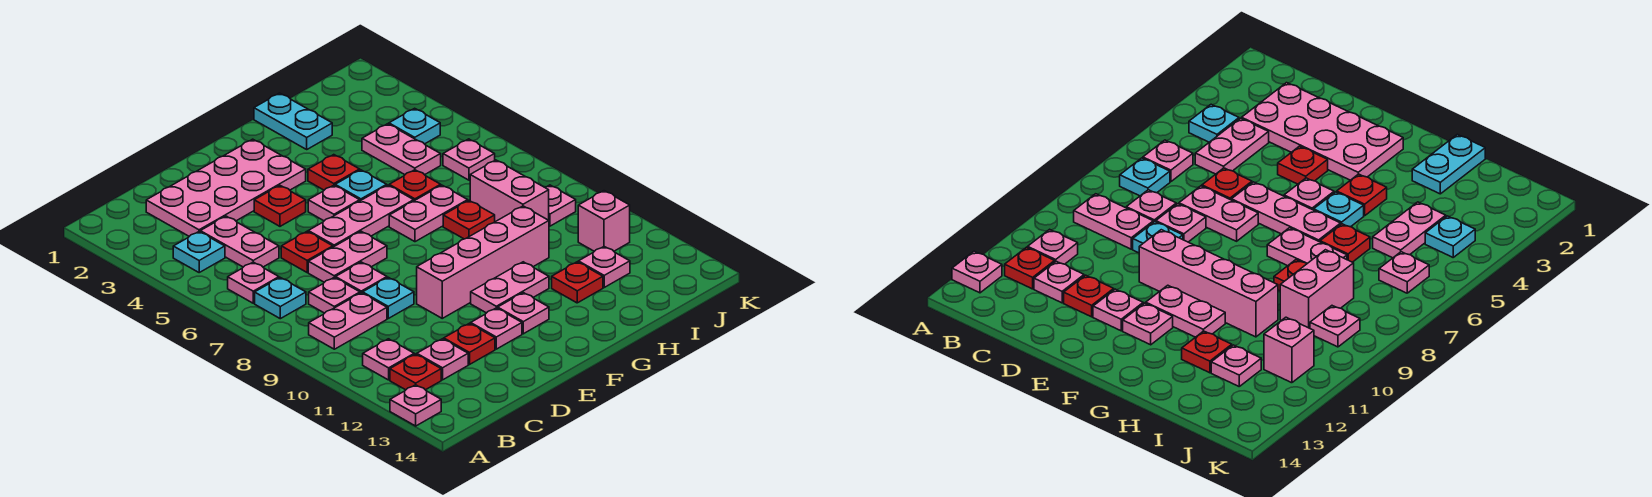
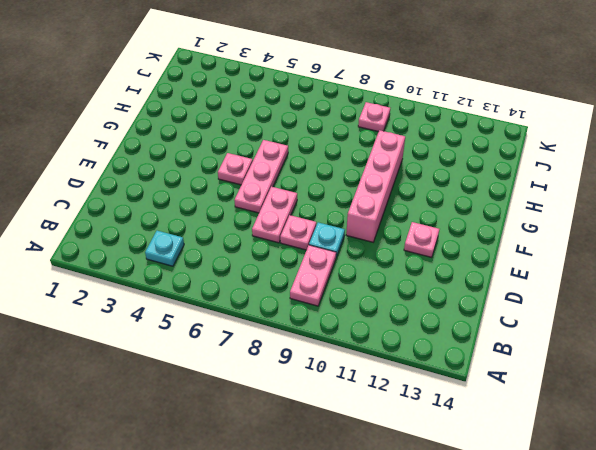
none -> pink 1x1 plate [390,385,441,426]
none -> pink 1x1 plate [228,262,279,303]
none -> cyan 1x1 plate [255,278,306,319]
none -> pink 1x1 plate [363,339,414,380]

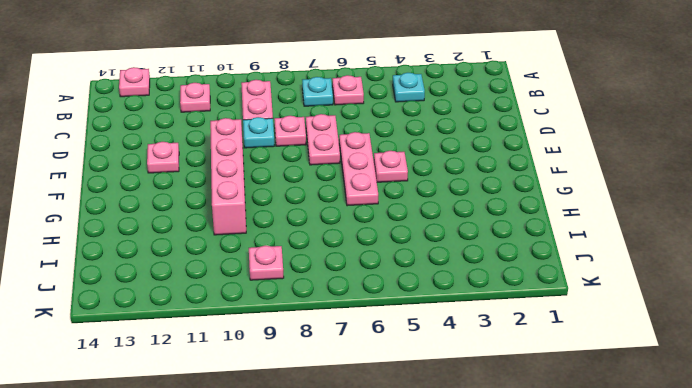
none -> red 1x1 plate [390,354,441,390]
none -> pink 2x4 plate [146,139,306,236]
none -> pink 1x2 plate [200,216,279,267]
none -> pink 1x1 plate [309,277,360,313]

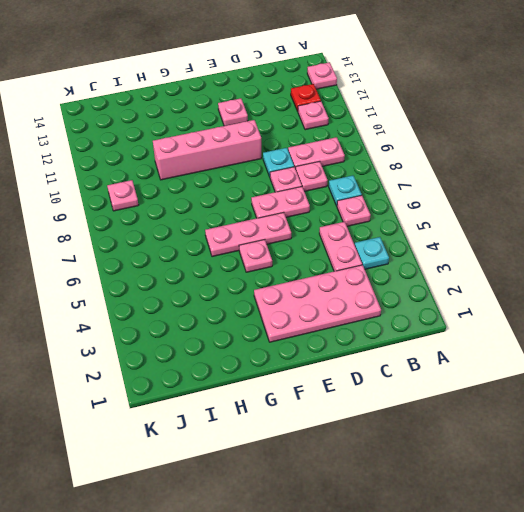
none -> pink 1x1 plate [417,339,468,380]
none -> red 1x1 plate [281,232,333,272]
none -> red 1x1 plate [444,323,495,365]
none -> red 1x1 plate [254,185,306,226]

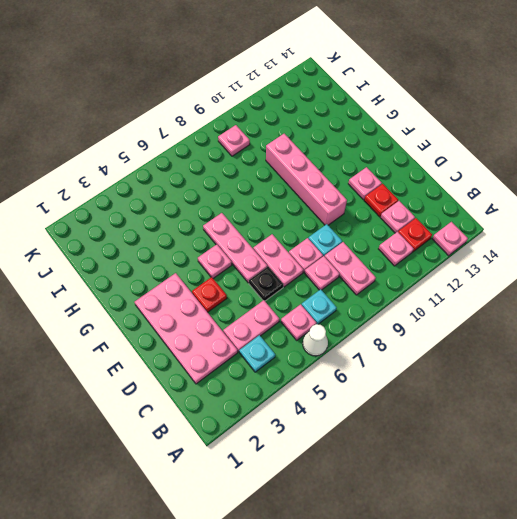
white 1x1 cone [303,324,328,356] -> none
black 1x1 plate [249,267,283,301] -> red 1x1 plate [281,232,333,272]
none -> pink 1x2 plate [471,262,549,313]
none -> pink 1x1 plate [498,293,549,334]
none -> red 1x1 plate [308,155,360,190]
none -> cyan 1x1 plate [335,170,387,201]

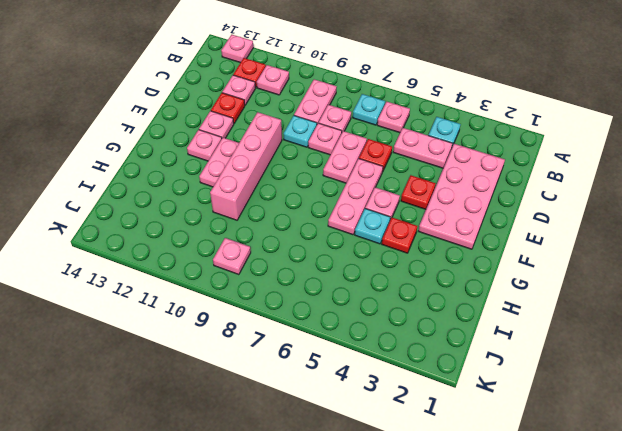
none -> pink 1x2 plate [389,185,468,242]
none -> cyan 1x2 plate [254,93,332,149]
none -> red 1x1 plate [389,170,441,201]
none -> red 1x1 plate [443,201,495,239]

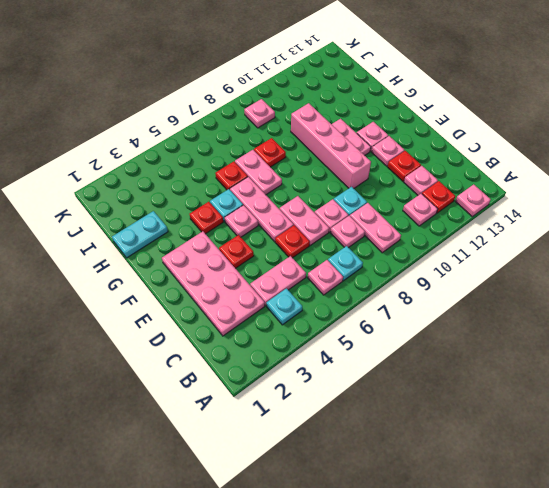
none -> red 1x1 plate [552,262,603,303]
none -> pink 1x2 plate [362,124,441,175]
none -> pink 1x2 brick [470,160,549,222]
none -> pink 1x1 plate [578,247,630,287]

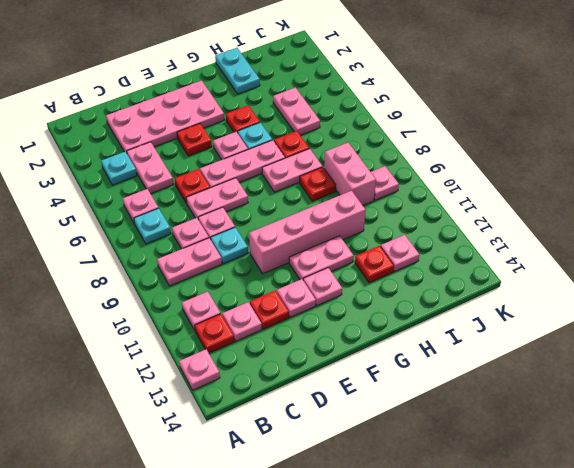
none -> cyan 1x1 plate [389,108,440,144]
none -> pink 1x1 plate [443,139,495,180]
none -> pink 1x1 brick [578,191,630,251]

